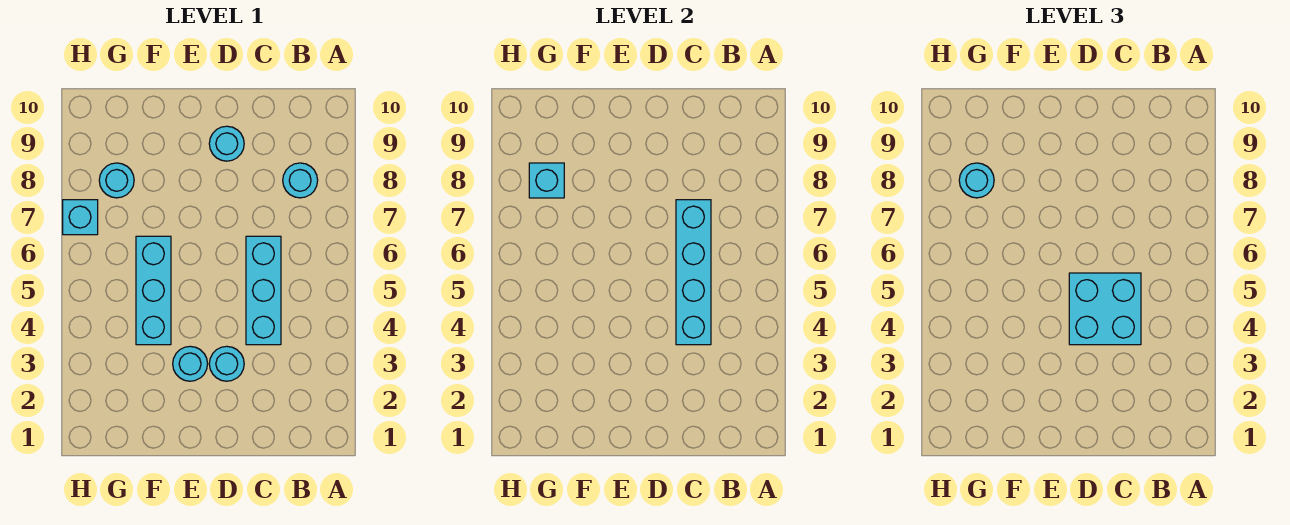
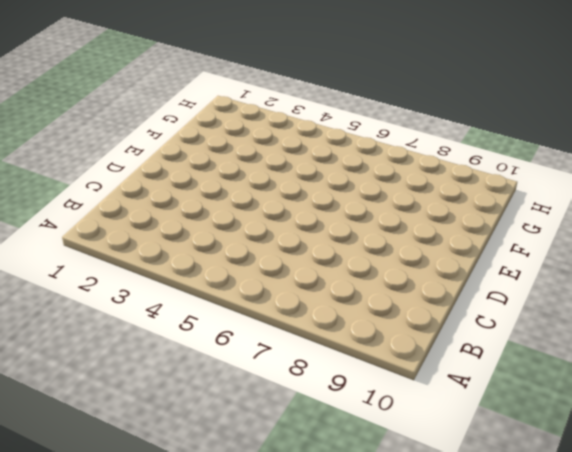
none -> cyan 1x1 round brick [283,163,318,198]
none -> cyan 1x3 brick [246,236,281,345]
none -> cyan 1x1 round brick [209,346,244,381]

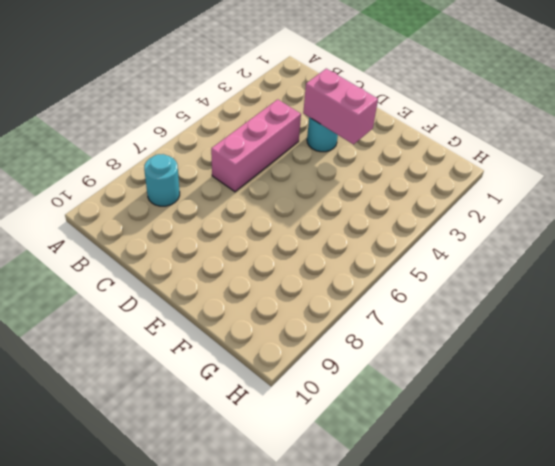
pink 1x3 brick [211,99,301,192] -> cyan 1x3 brick [246,236,281,345]
pink 1x2 brick [303,69,378,144] -> none
none -> cyan 1x1 round brick [209,126,244,161]
none -> cyan 1x1 round brick [173,346,208,381]
none -> cyan 1x3 brick [136,236,171,345]

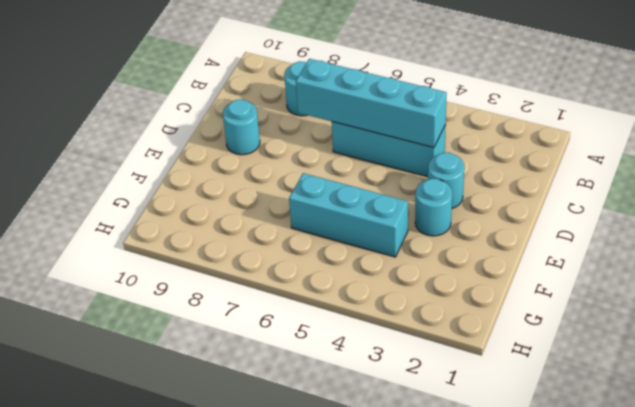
none -> cyan 1x1 round brick [99,163,134,198]
none -> cyan 1x1 brick [63,200,98,235]
none -> cyan 1x1 brick [529,163,564,198]

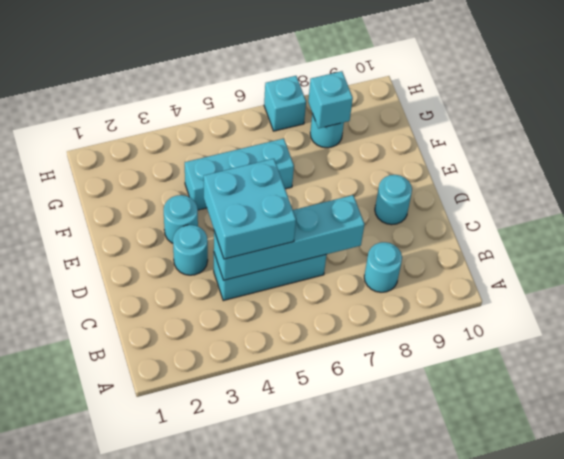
none -> cyan 1x1 round brick [959,163,994,198]

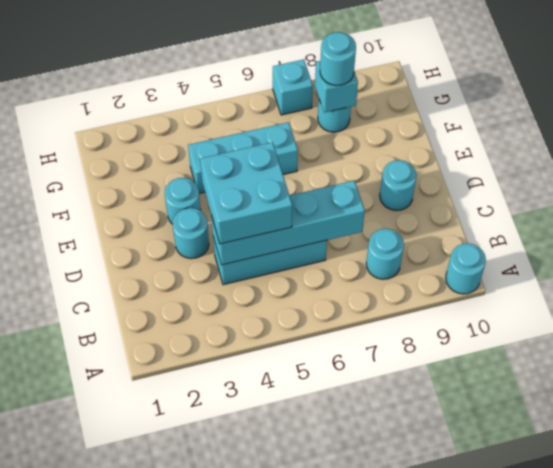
cyan 1x1 round brick [446,243,486,294] -> none

